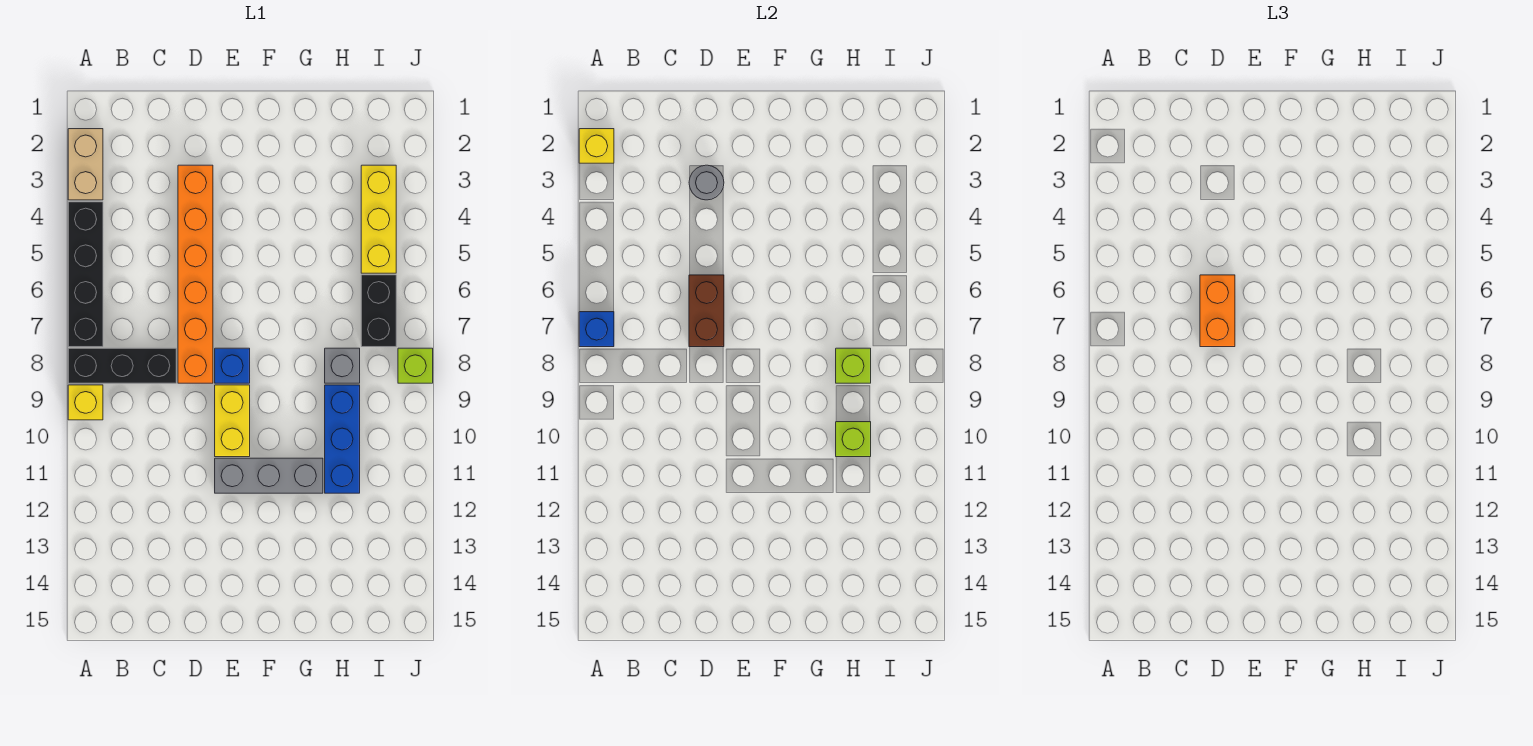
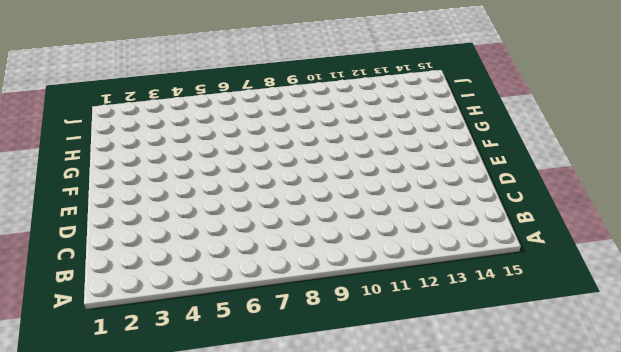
none -> tan 1x2 brick [68,129,103,200]
none -> black 1x4 brick [68,202,103,347]
none -> black 1x3 brick [68,348,176,383]

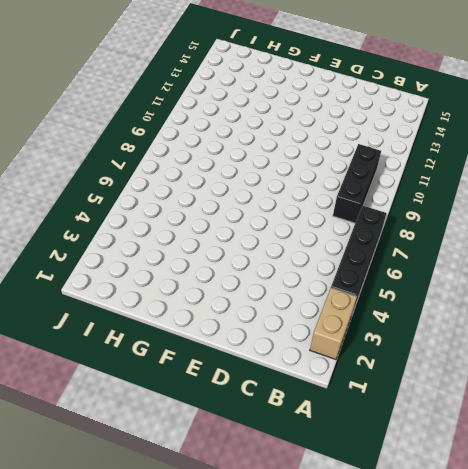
black 1x3 brick [333,144,381,223] -> black 1x3 brick turned to [68,348,176,383]
none -> yellow 1x1 brick [68,385,103,420]
none -> orange 1x6 brick [178,165,213,383]
none -> blue 1x1 brick [215,348,250,383]

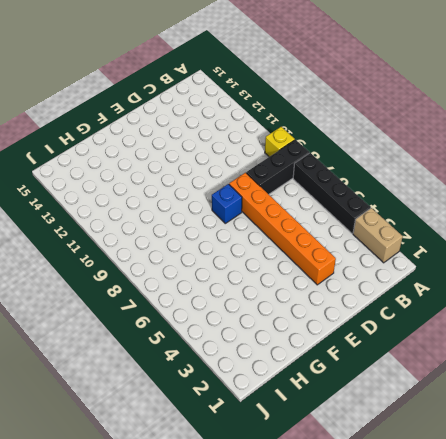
none -> yellow 1x2 brick [215,385,250,457]
none -> grey 1x3 brick [215,458,323,493]
none -> grey 1x1 brick [325,348,360,383]

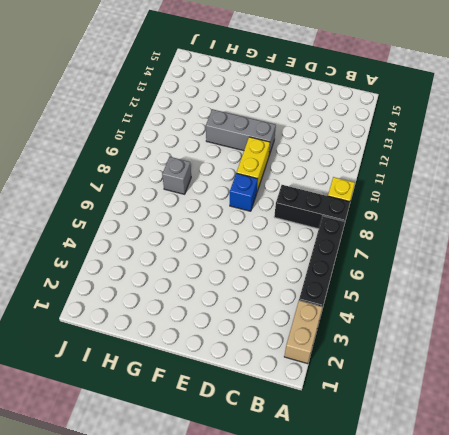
none -> orange 1x6 brick [178,165,213,383]
none -> blue 1x3 brick [325,385,360,493]
none -> yellow 1x3 brick [361,165,396,273]

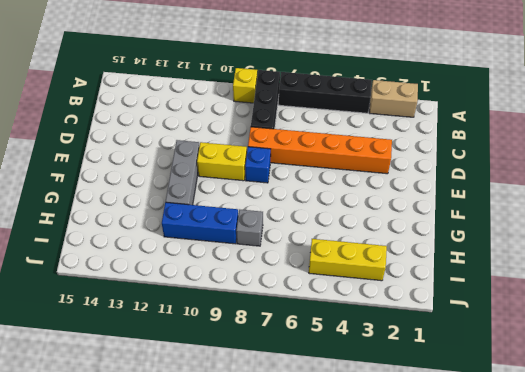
none -> black 1x2 brick [361,275,396,347]
none -> lime 1x1 brick [398,348,433,383]
none -> yellow 1x1 brick [579,129,614,163]

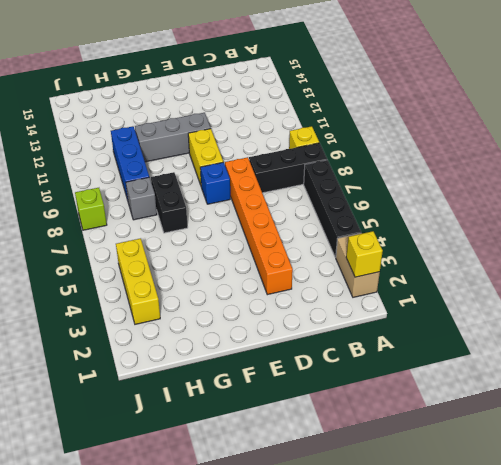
black 1x2 brick [151,172,188,233] -> black 1x2 brick moved to [361,275,396,347]
none -> blue 1x1 brick [579,312,614,347]
none -> grey 1x1 round brick [689,165,724,200]
none -> brown 1x2 brick [689,275,724,347]

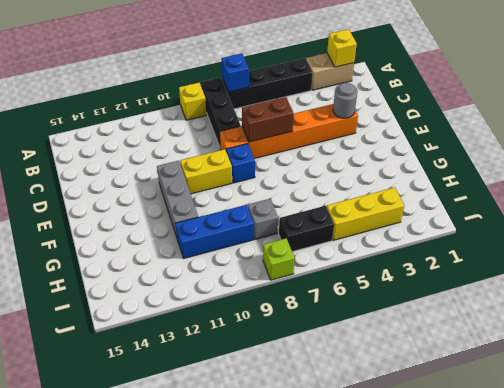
none -> lime 1x1 brick [836,348,871,383]
none -> lime 1x1 brick [836,422,871,457]
none -> orange 1x2 brick [1200,275,1235,347]

